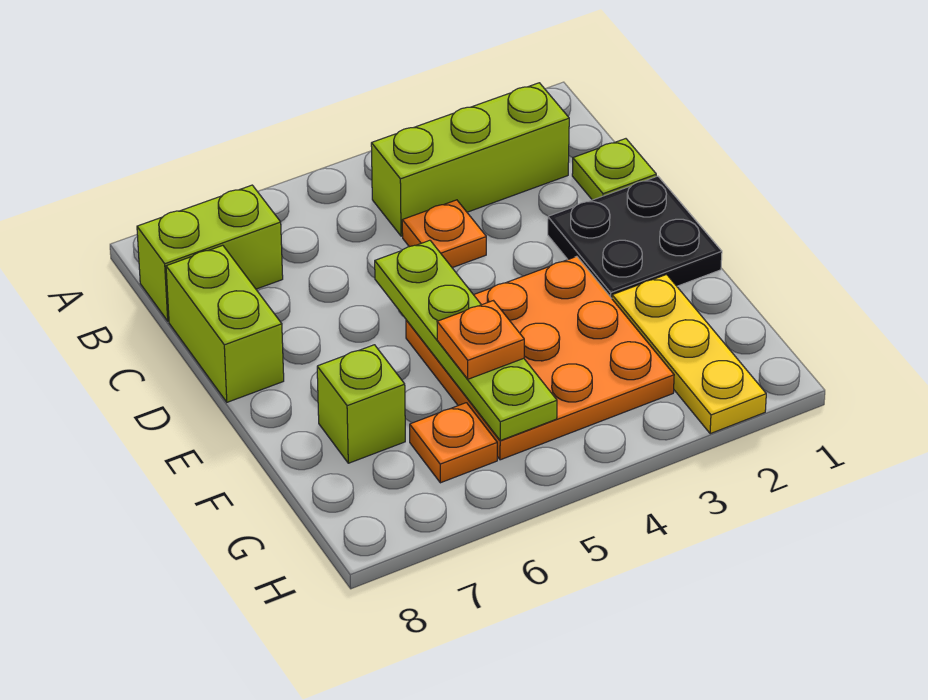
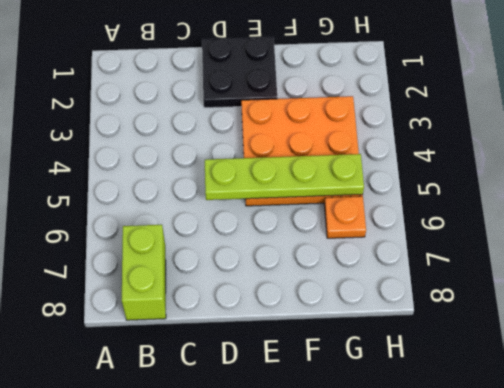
none -> lime 1x3 brick [371,83,569,236]
none -> lime 1x1 plate [572,139,656,200]
none -> orange 1x1 plate [402,200,486,268]

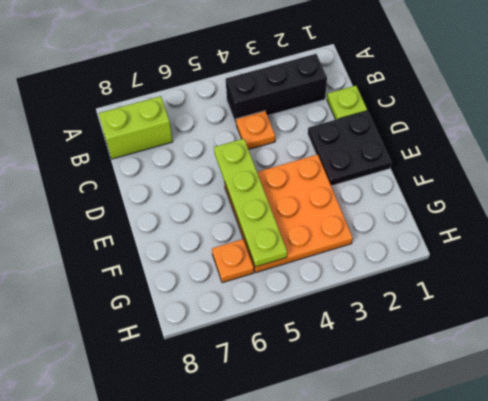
black 1x3 brick [226,54,327,123] -> lime 1x3 brick [371,83,569,236]
none -> lime 1x2 brick [166,245,284,402]
none -> yellow 1x3 plate [612,274,766,434]
none -> lime 1x1 brick [317,345,405,463]

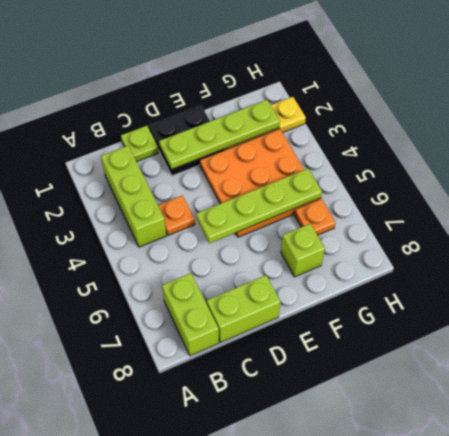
lime 1x4 plate [159,100,280,169] -> none
none -> orange 1x1 plate [437,301,524,379]

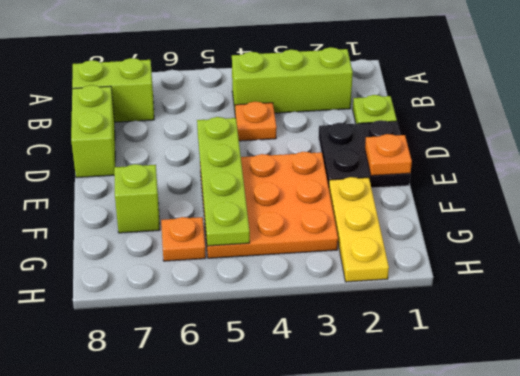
orange 1x1 plate [365,134,412,176] -> orange 1x1 plate moved to [437,301,524,379]

